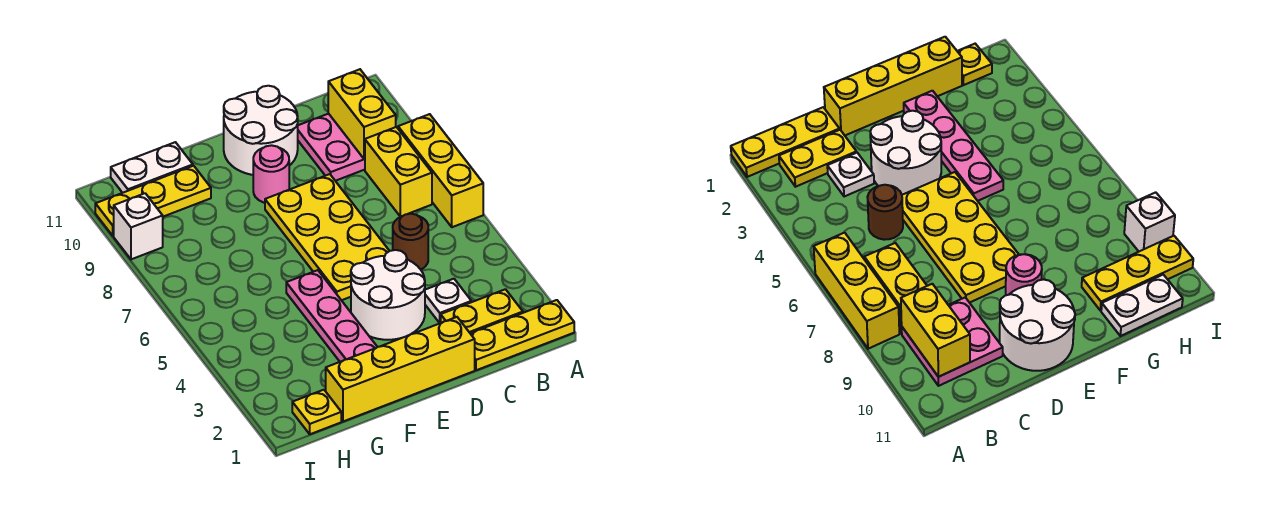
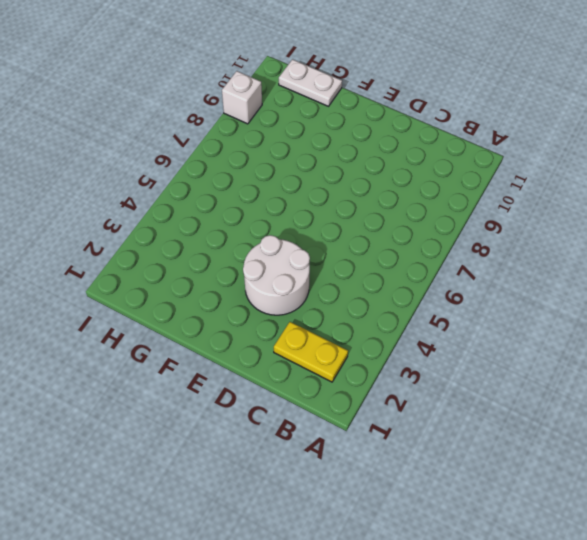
none -> yellow 1x3 plate [470,300,574,370]
none -> yellow 1x3 brick [398,114,483,227]
none -> yellow 1x2 brick [365,127,432,217]

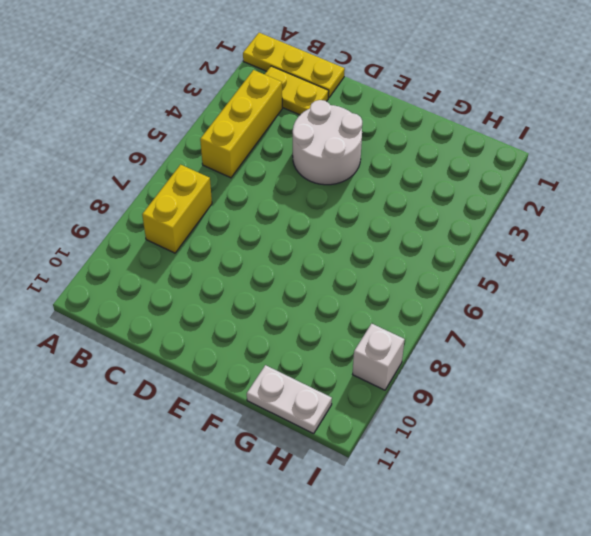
yellow 1x3 brick [200,70,282,178] -> yellow 1x3 brick moved to [398,114,483,227]
none -> pink 2x2 plate [298,114,365,181]
none -> white 1x1 plate [425,279,471,323]
none -> brown 1x1 round brick [393,214,428,269]

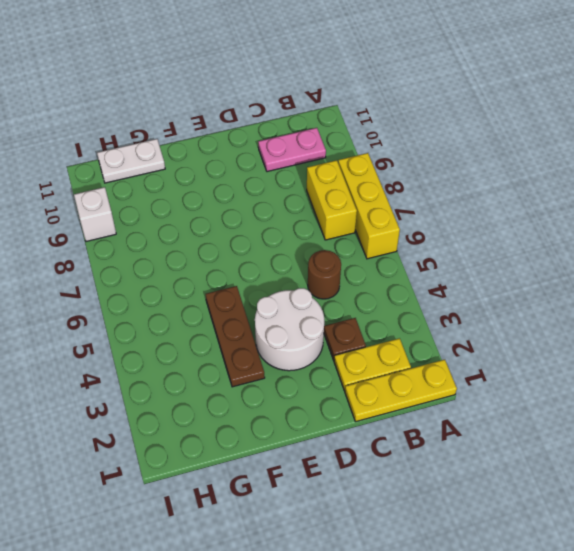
pink 1x2 plate [258,128,326,172] -> pink 2x2 plate [298,114,365,181]
brown 1x1 plate [324,318,366,360] -> white 1x1 plate [425,279,471,323]
brown 1x3 plate [206,286,265,387] -> pink 1x4 plate [286,270,377,362]
none -> yellow 1x4 brick [326,317,475,422]
none -> yellow 2x4 plate [265,174,389,300]
none -> white 2x2 round brick [224,86,298,175]

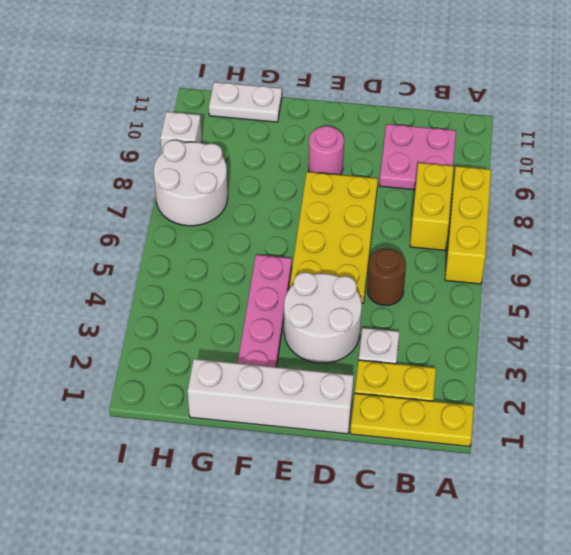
white 1x4 brick [187,359,354,434] -> yellow 1x4 brick [326,317,475,422]
white 2x2 round brick [153,140,228,226] -> white 2x2 round brick moved to [224,86,298,175]
none -> yellow 1x3 plate [95,166,211,236]
none -> yellow 1x1 plate [292,390,341,434]
none -> yellow 1x2 brick [328,69,396,159]

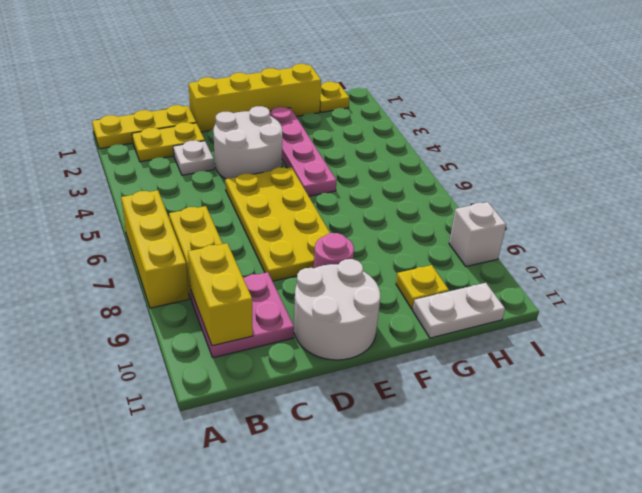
yellow 1x1 plate [396,265,449,310] -> yellow 1x3 plate [95,166,211,236]
none -> brown 1x1 round brick [393,214,428,269]

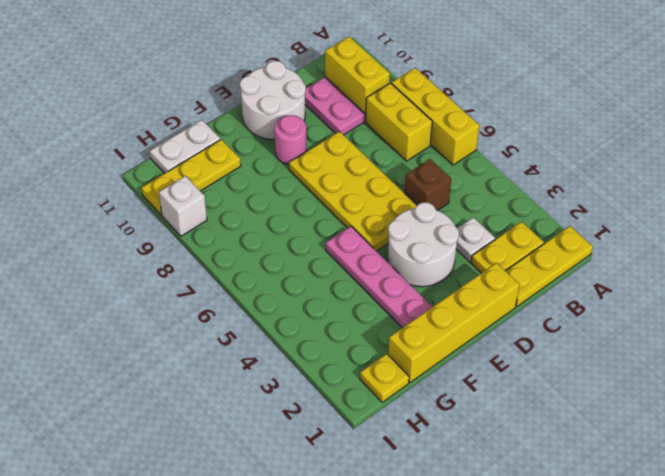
brown 1x1 brick [404,159,451,211] -> brown 1x1 round brick [393,214,428,269]

